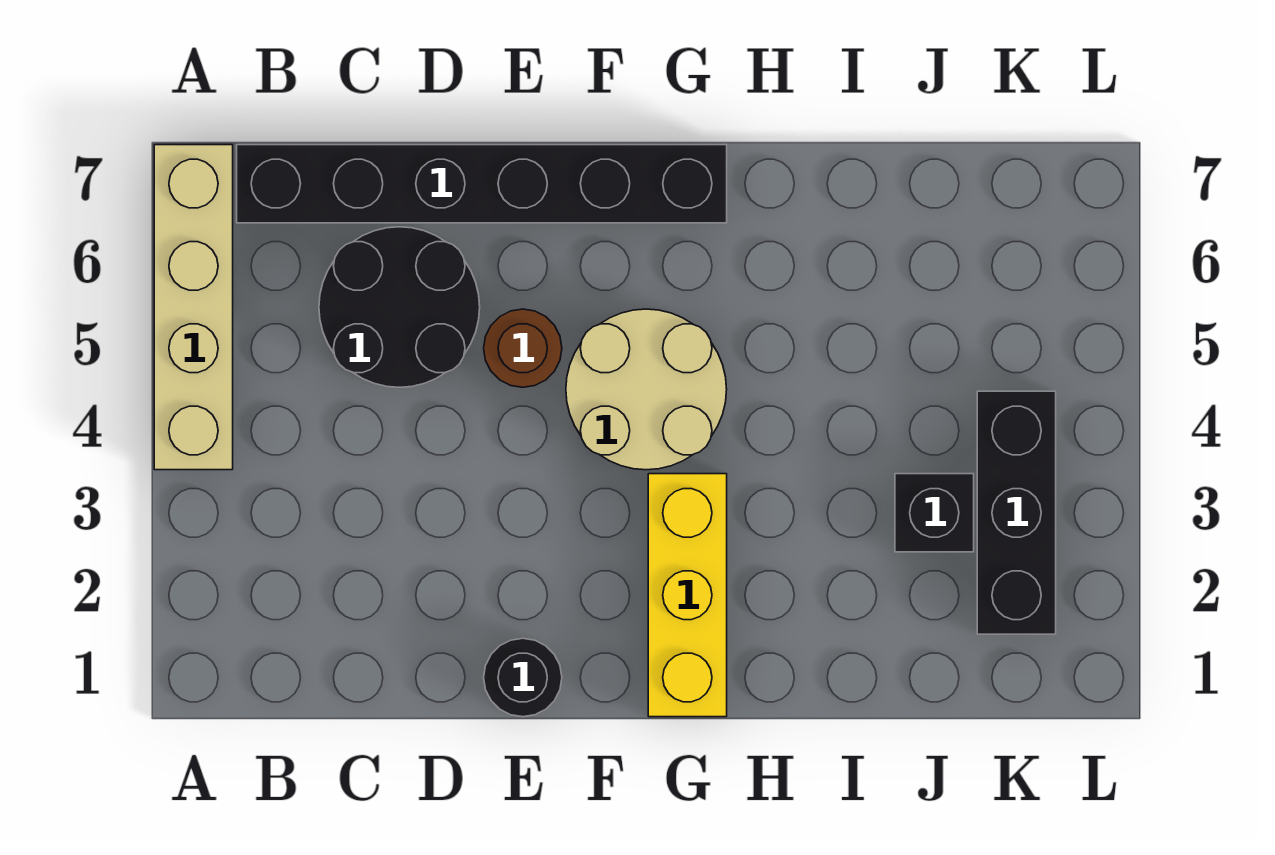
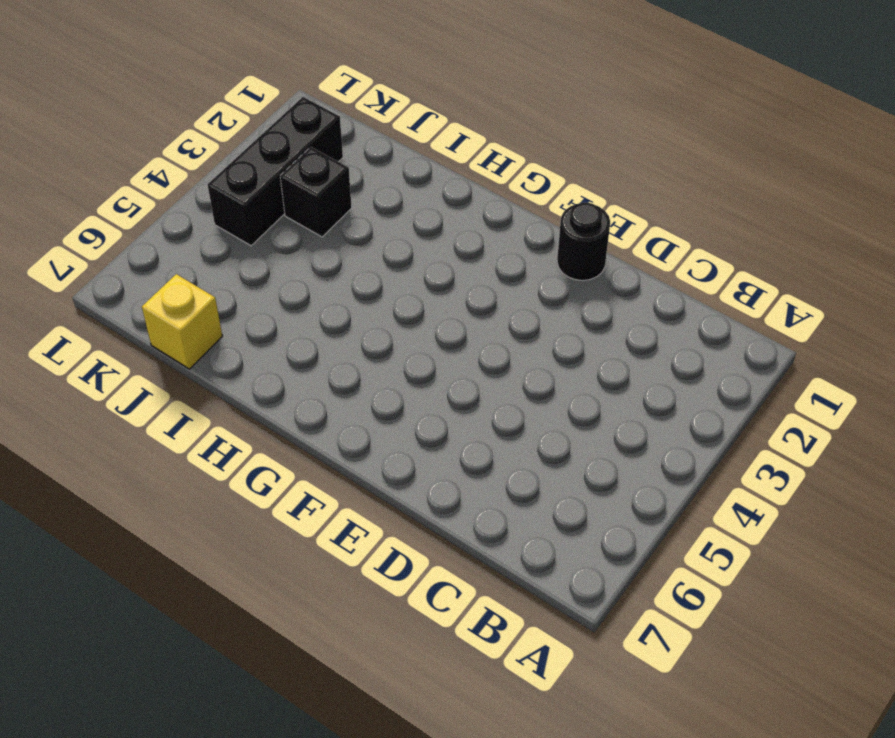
yellow 1x1 brick [142,274,222,369] -> none
none -> tan 1x4 brick [154,145,233,470]
none -> black 1x6 brick [237,145,727,223]

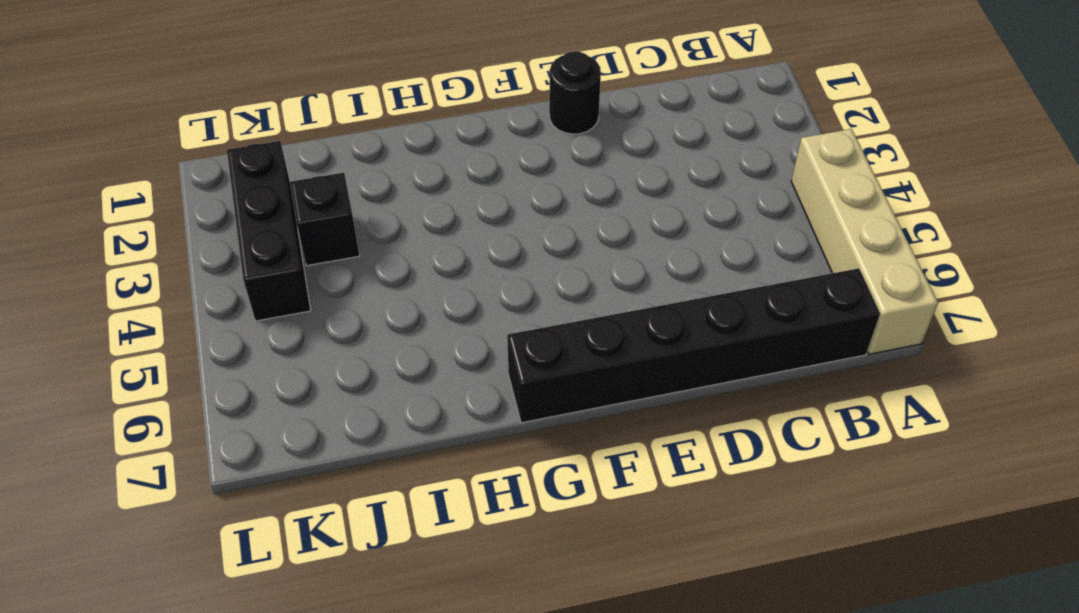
none -> black 2x2 round brick [319,227,480,387]
none -> brown 1x1 round brick [484,309,562,387]

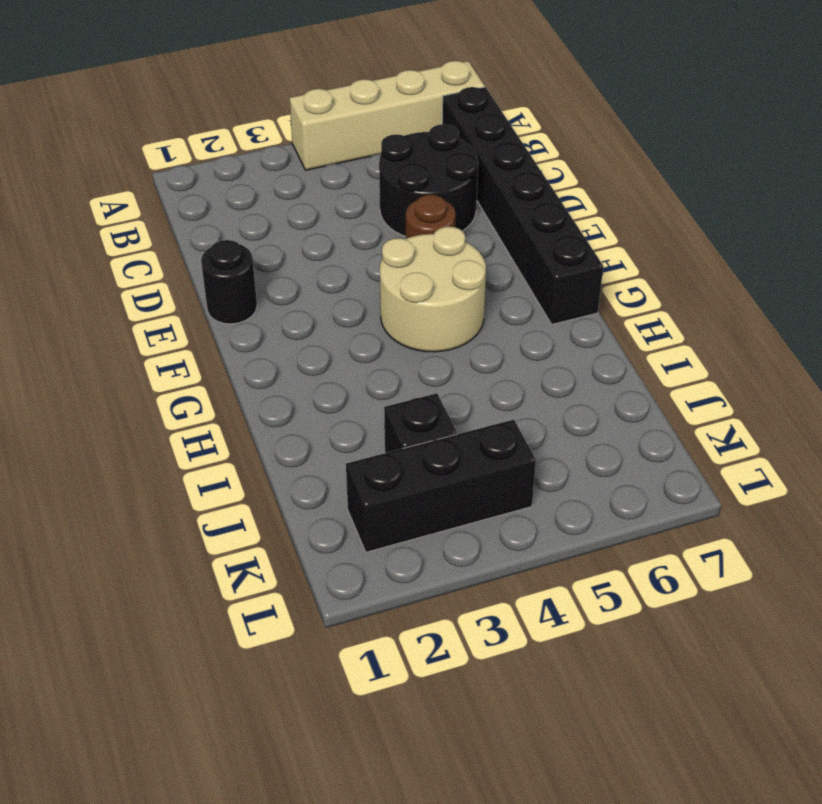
none -> yellow 1x3 brick [648,474,727,717]

